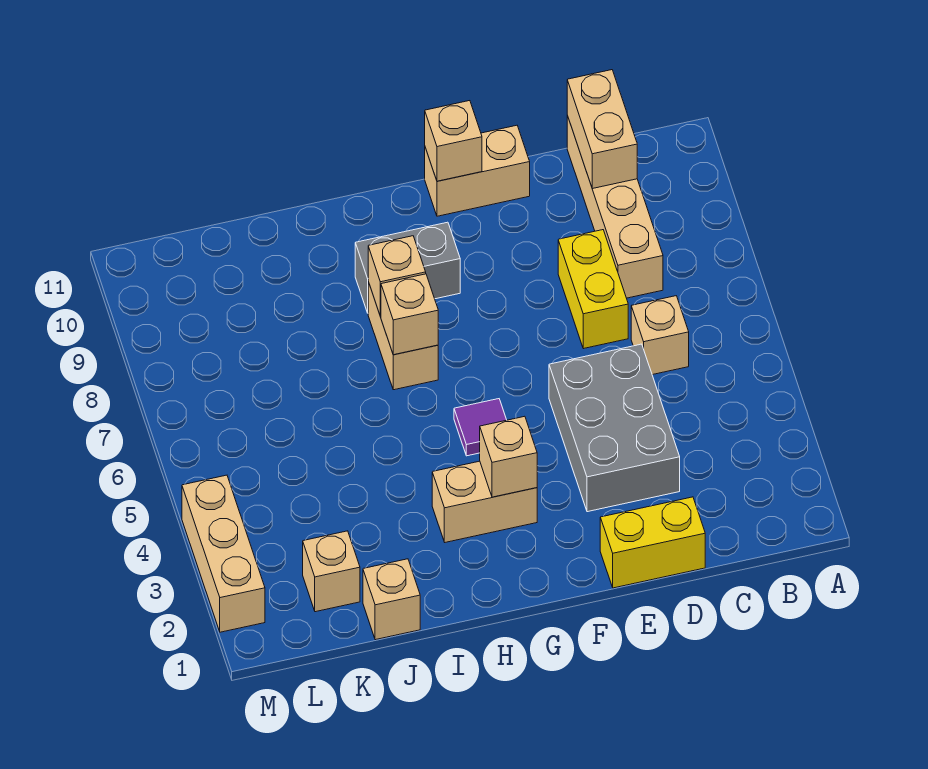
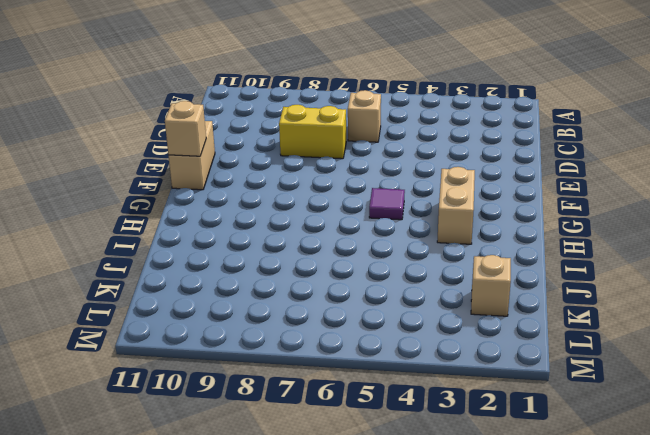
none -> tan 1x4 brick [567,116,663,298]
none -> yellow 1x2 brick [600,497,705,588]
none -> grey 2x3 brick [549,344,680,512]

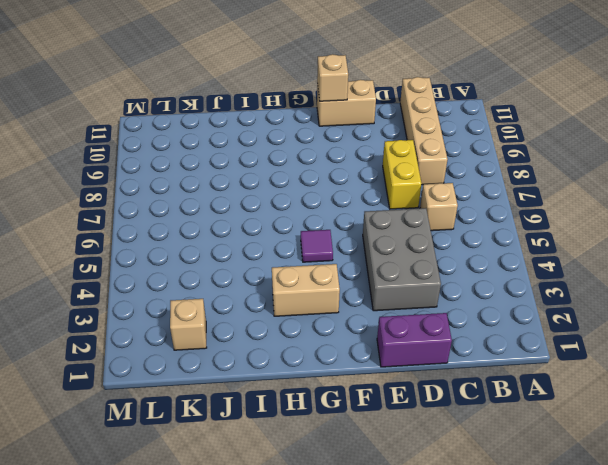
purple 1x2 brick [377,313,452,367] -> yellow 1x2 brick [600,497,705,588]
none -> grey 1x2 brick [355,222,460,313]
none -> tan 1x2 brick [368,282,438,390]
none -> tan 1x1 brick [363,559,420,640]

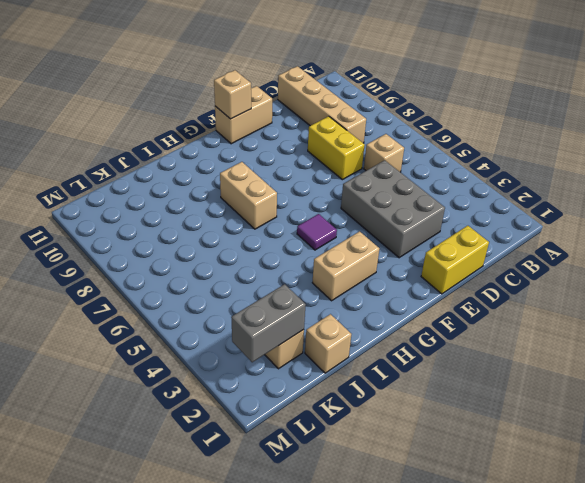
grey 1x2 brick [231,284,306,362] -> grey 1x2 brick moved to [355,222,460,313]
none -> tan 1x3 brick [182,475,265,632]
none -> tan 1x2 brick [567,70,637,189]
none -> tan 1x1 brick [480,416,537,497]

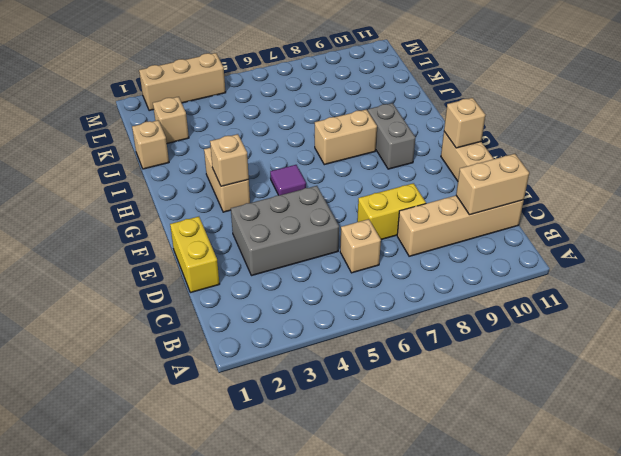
none -> tan 1x1 brick [381,274,438,355]
none -> tan 1x1 brick [368,236,426,316]

